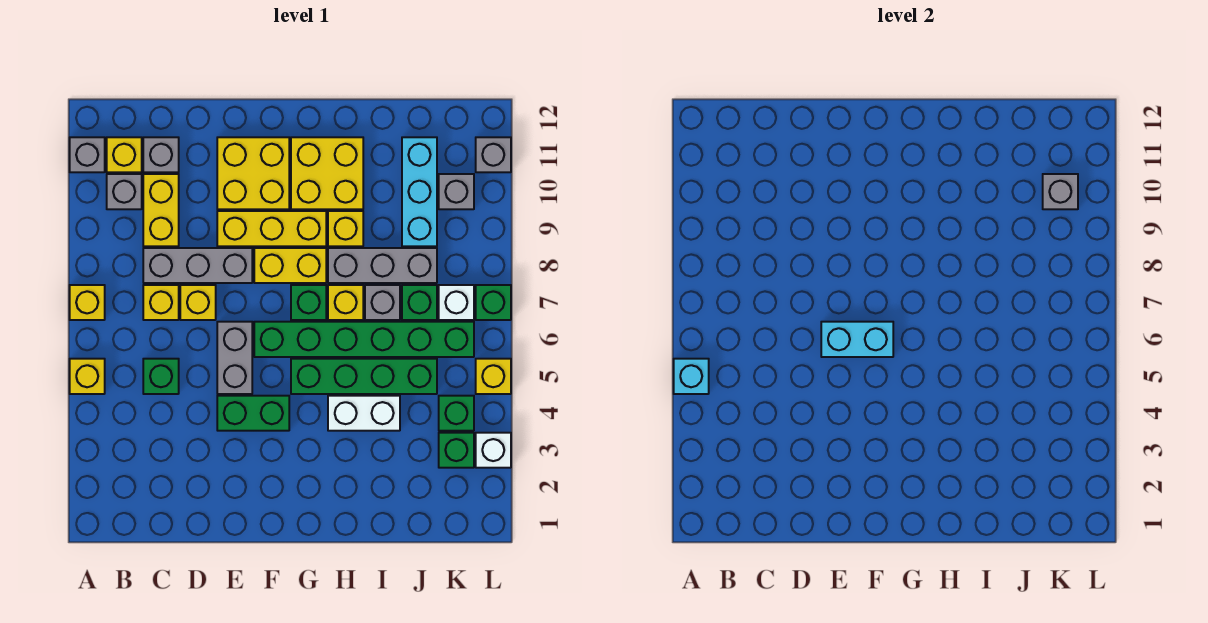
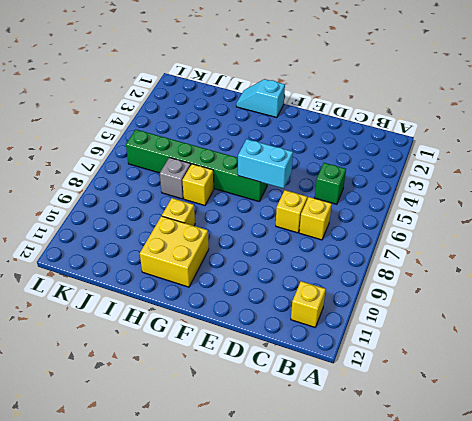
cyan 1x2 slope [236,79,285,118] -> none
none -> yellow 1x1 brick [70,359,105,394]
none -> yellow 1x1 brick [70,285,105,320]
none -> grey 1x1 brick [70,137,105,172]
none -> grey 1x1 brick [107,174,142,209]

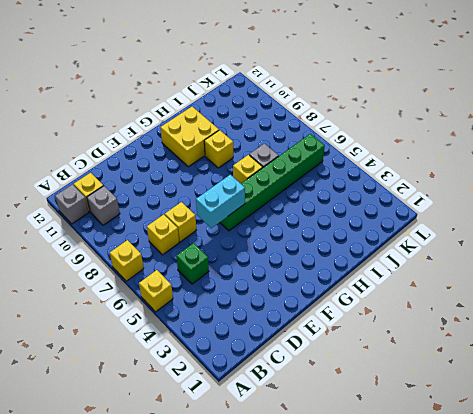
none -> grey 1x3 brick [143,248,252,283]
none -> yellow 1x2 brick [143,174,179,246]
none -> grey 1x1 brick [143,137,179,172]
none -> green 1x2 brick [217,396,289,431]

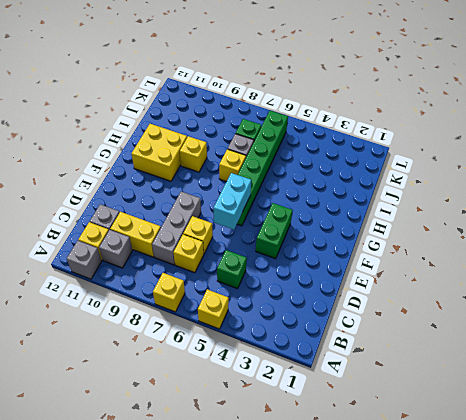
none -> grey 1x2 brick [217,322,252,394]
none -> yellow 1x3 brick [217,211,326,246]
none -> yellow 2x2 brick [217,137,289,209]
none -> yellow 1x2 brick [254,248,326,283]

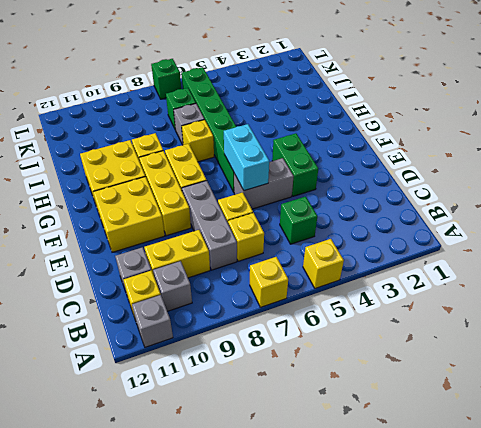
none -> green 1x4 brick [291,359,437,394]
none -> green 1x1 brick [291,285,326,320]
none -> white 1x2 brick [328,396,400,431]
none -> grey 1x3 brick [328,248,437,283]

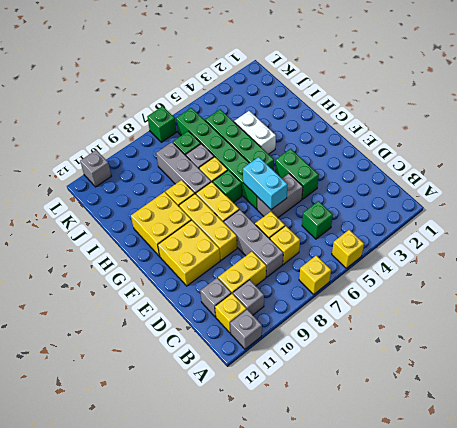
none -> cyan 1x3 brick [402,137,437,246]
none -> green 1x1 brick [439,433,474,468]
none -> green 1x1 brick [439,396,474,431]
none -> white 1x1 brick [439,285,474,320]

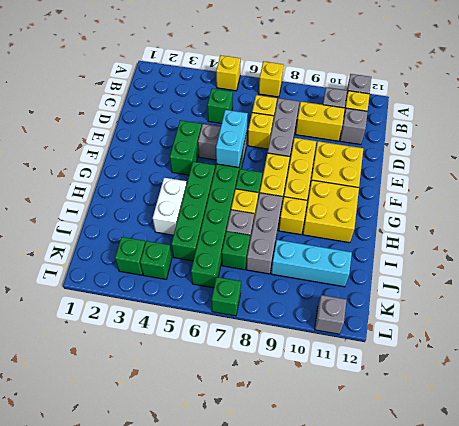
none -> white 1x1 brick [439,285,474,320]
none -> grey 1x1 brick [439,174,474,209]
none -> white 1x1 brick [476,433,511,468]
none -> yellow 1x1 brick [476,359,511,394]

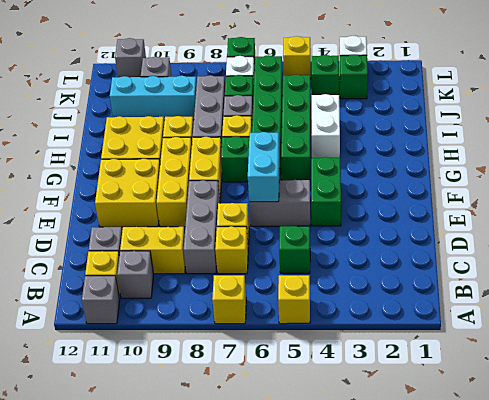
none -> cyan 1x1 brick [674,359,709,394]
none -> grey 1x1 brick [1043,174,1078,209]

